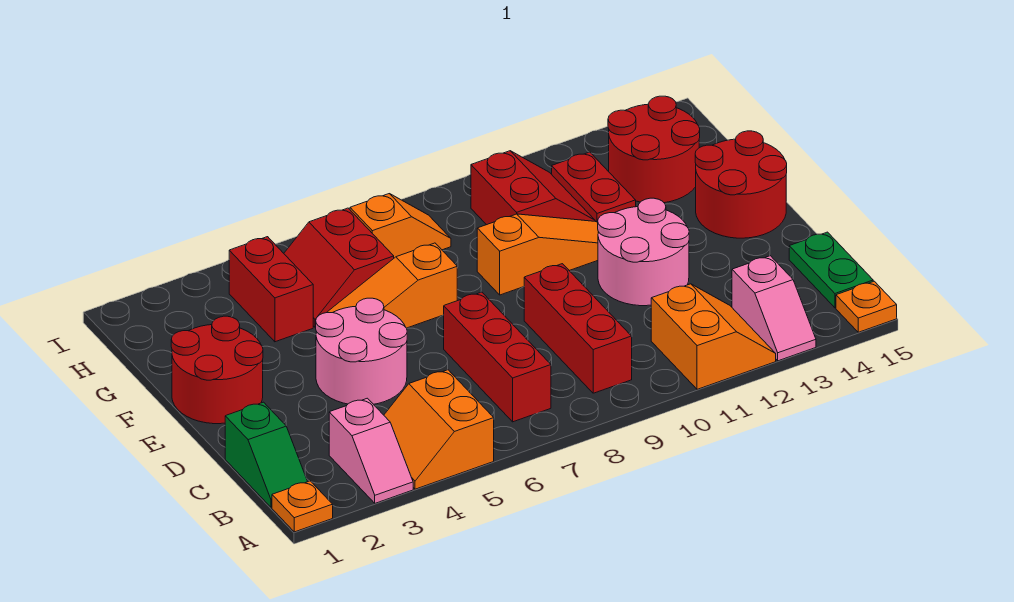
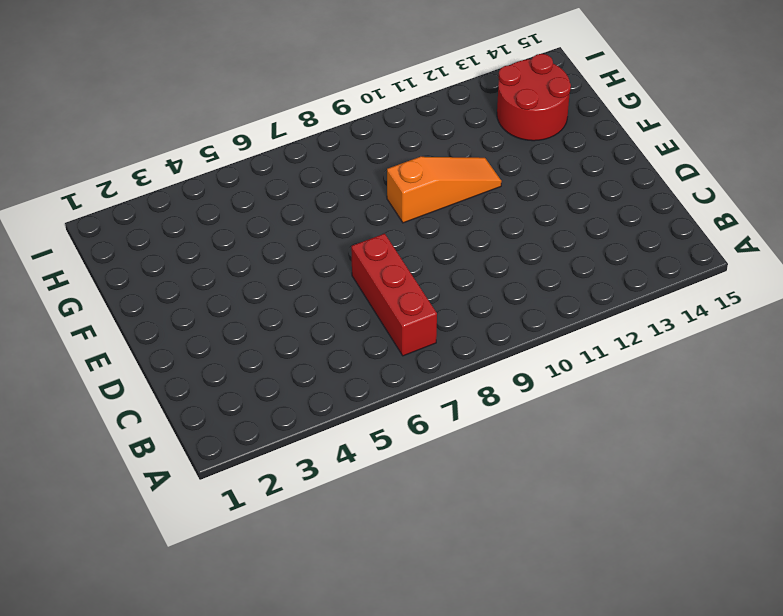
none -> orange 1x1 plate [272,481,333,532]
none -> pink 1x2 slope [329,398,413,503]
none -> orange 2x2 slope [384,370,494,489]

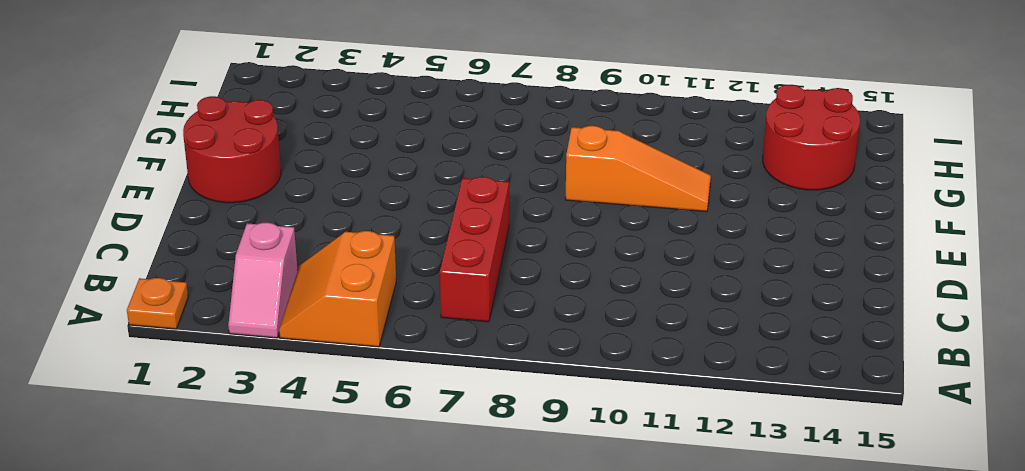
none -> orange 2x2 slope [651,284,776,389]
none -> pink 1x2 slope [732,256,816,361]
none -> orange 1x1 plate [836,281,897,332]

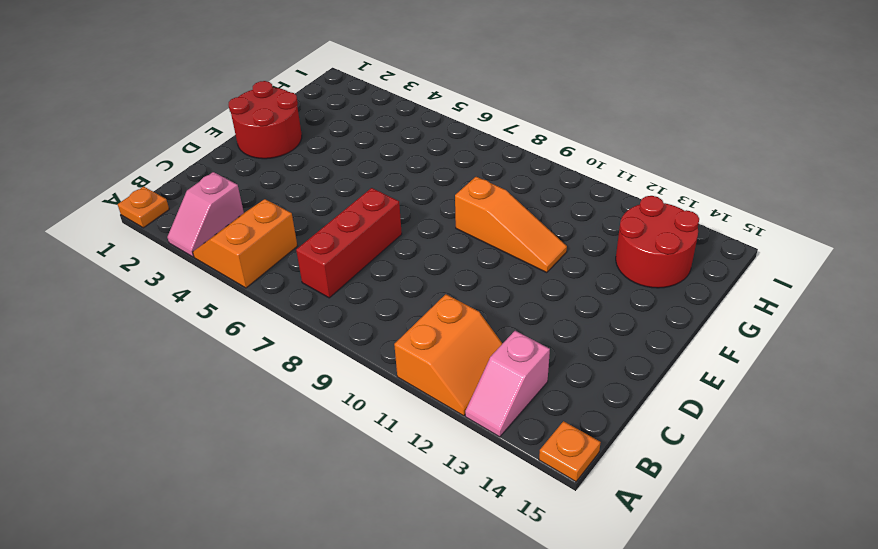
none -> green 1x2 slope [225,402,308,507]
none -> red 1x3 brick [524,264,632,393]
none -> green 1x2 plate [789,232,873,308]

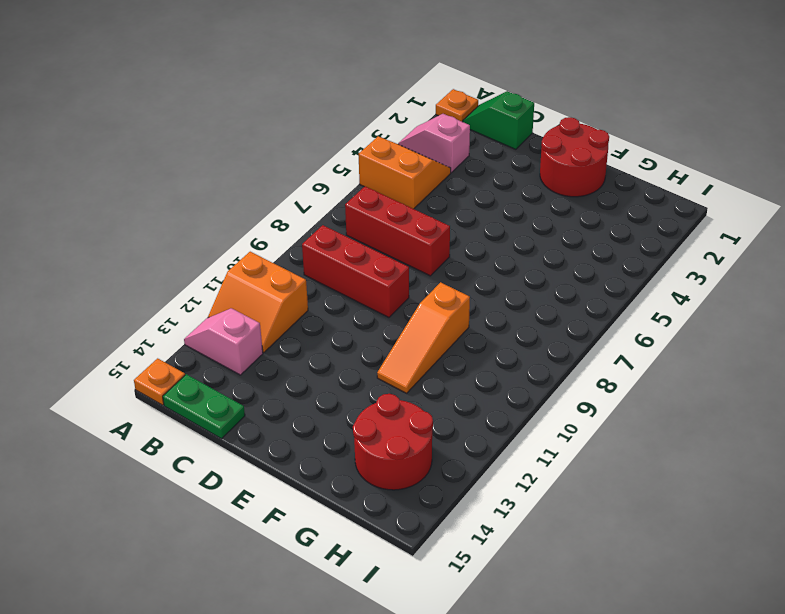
none -> pink 2x2 round brick [316,298,407,404]
none -> pink 2x2 round brick [598,198,689,306]
none -> red 2x2 round brick [695,131,787,238]

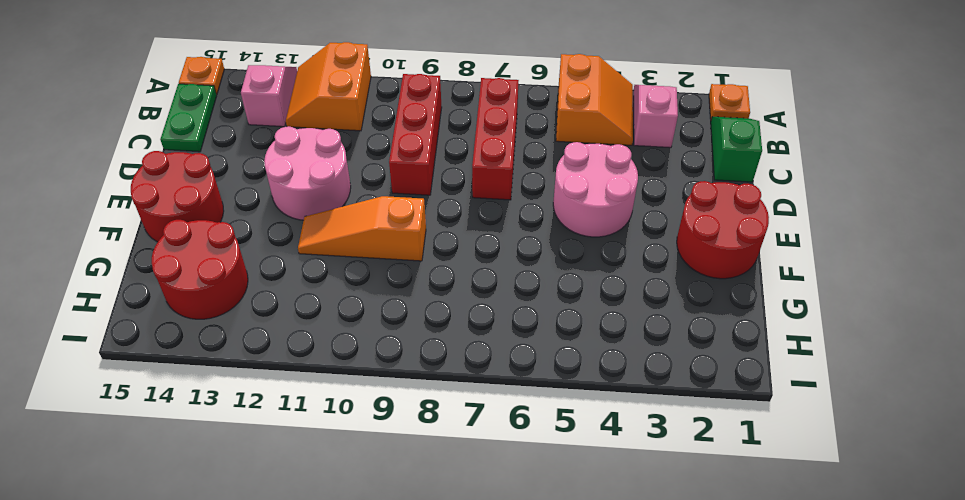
none -> orange 1x3 slope [327,243,457,328]
none -> red 1x2 brick [229,237,313,342]
none -> red 2x2 slope [284,208,394,328]

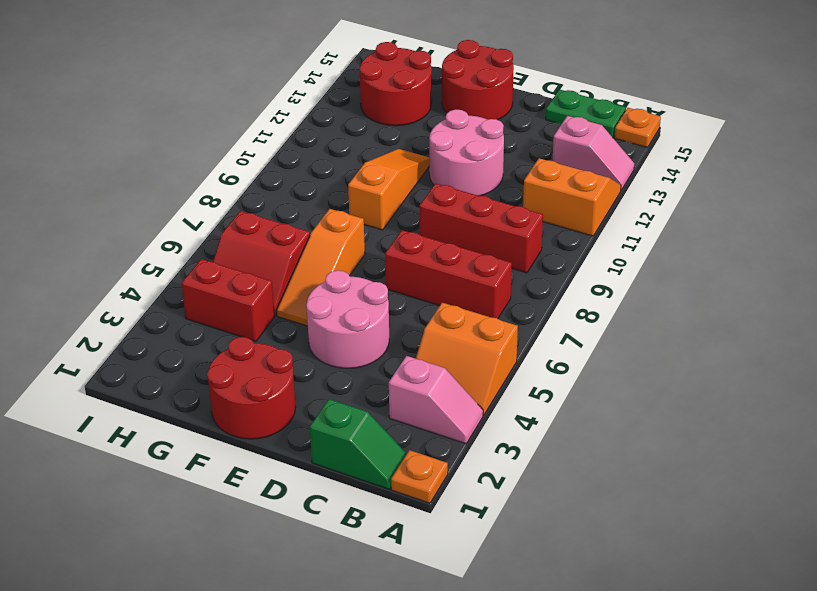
none -> red 2x2 slope [471,151,595,225]
none -> red 1x2 plate [552,152,636,223]
none -> orange 1x2 slope [350,194,451,258]

